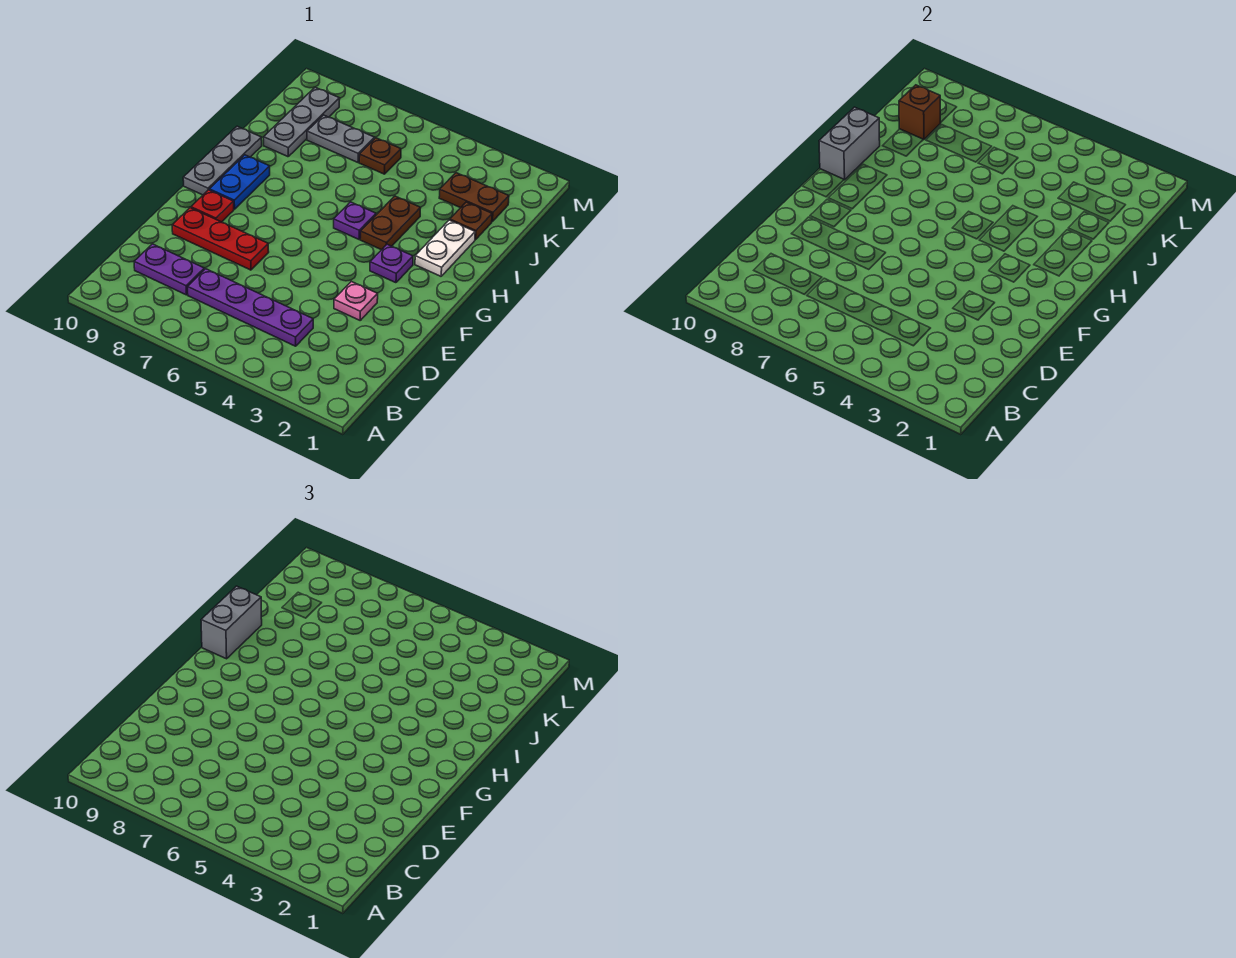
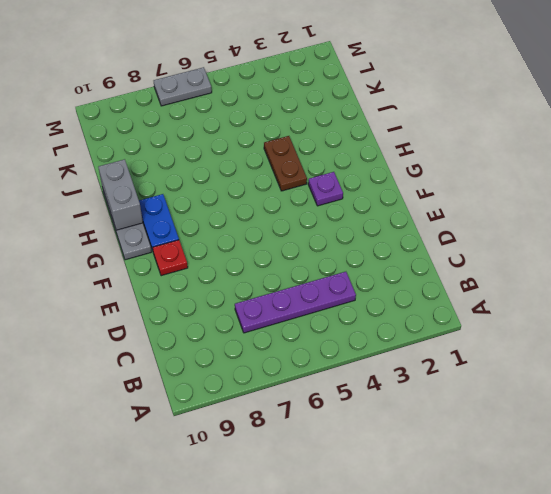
grey 1x2 plate [154,67,212,106] -> grey 1x2 plate moved to [307,115,375,162]
none -> purple 1x2 plate [134,244,204,295]
none -> pink 1x1 plate [334,281,378,320]
none -> red 1x3 plate [172,208,269,270]

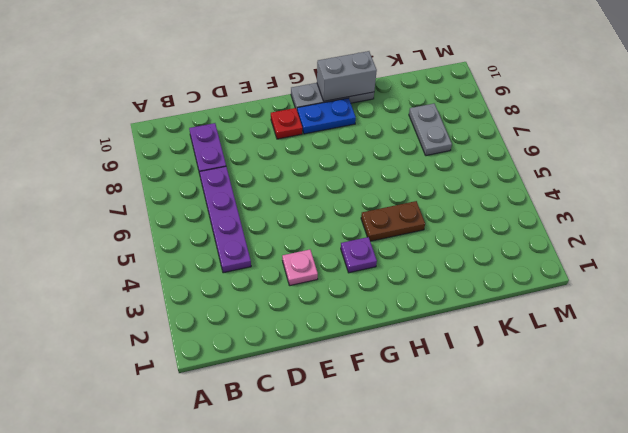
none -> red 1x3 plate [172,208,269,270]
none -> white 1x2 plate [415,220,475,276]
none -> purple 1x1 plate [334,202,376,239]

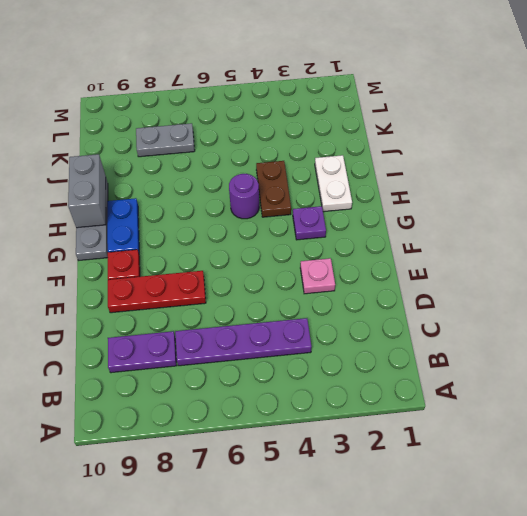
purple 1x1 round brick [229,174,259,219] -> purple 1x1 plate [334,202,376,239]
none -> brown 1x1 plate [450,202,492,240]
none -> grey 1x3 plate [264,87,340,157]
none -> brown 1x2 plate [439,173,509,222]

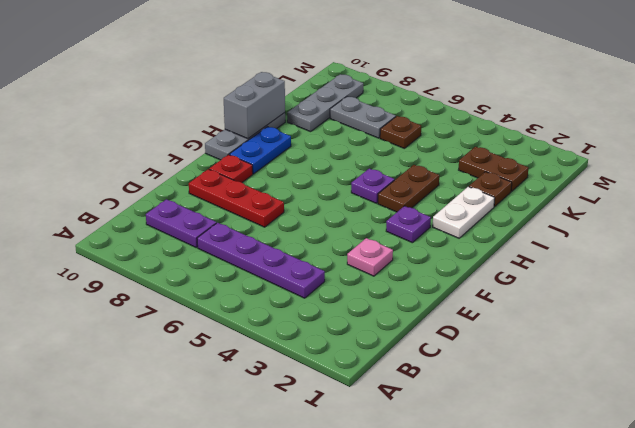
none -> brown 1x1 brick [899,85,940,140]
none -> grey 1x2 brick [201,586,262,659]

